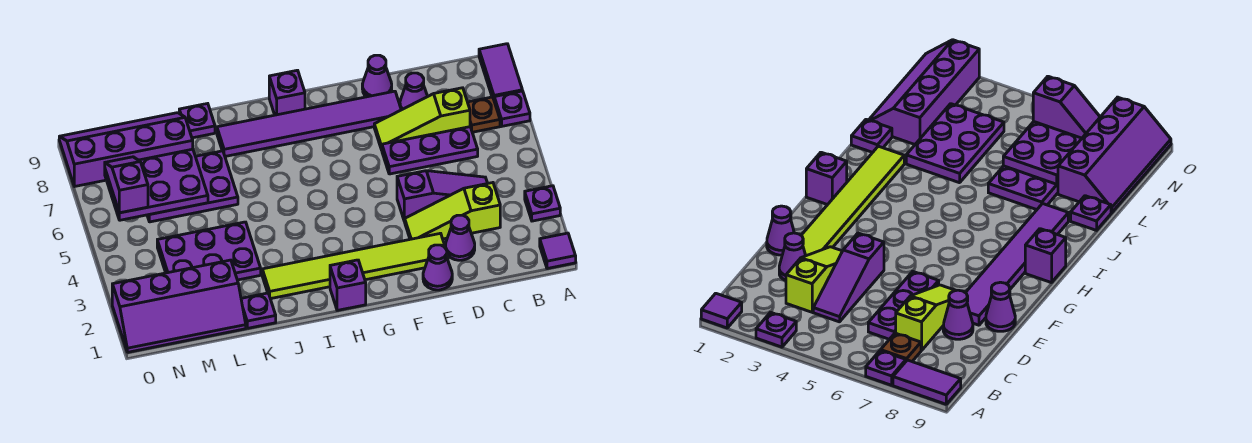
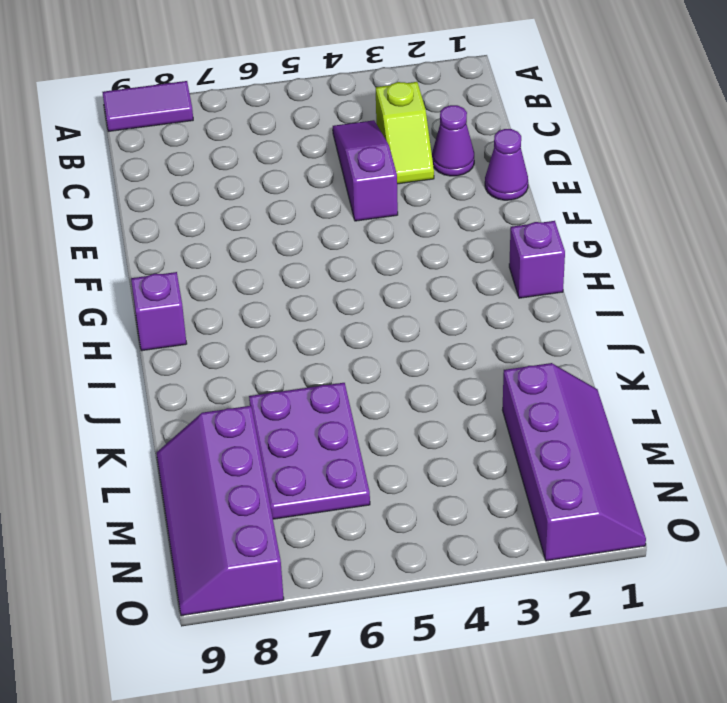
lime 1x2 slope [375,82,434,184] -> lime 1x3 slope [405,183,500,239]
none -> purple 1x1 tile [540,233,576,269]
none -> purple 1x1 plate [525,186,560,221]
none -> purple 1x1 plate [494,91,530,126]

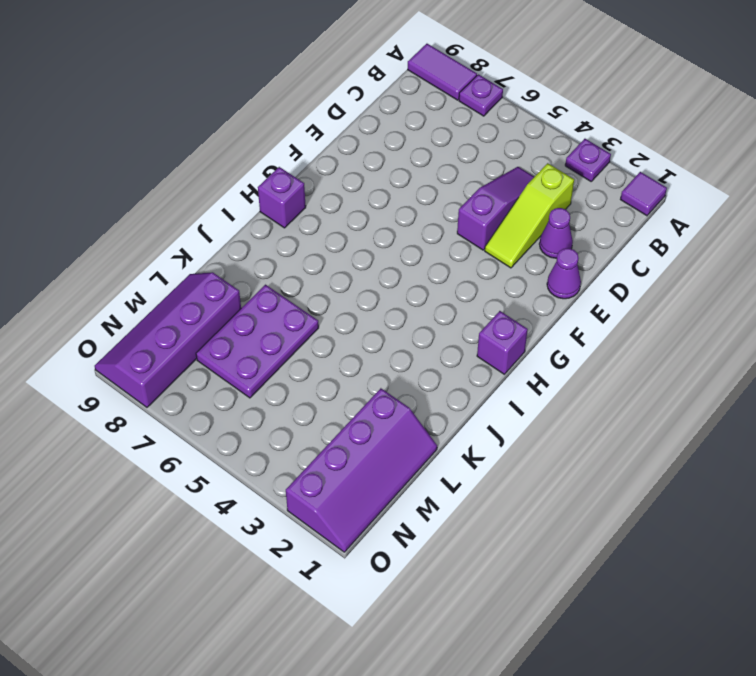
none -> brown 1x1 plate [468,97,500,132]
none -> purple 1x3 plate [382,127,478,174]
none -> lime 1x3 slope [374,88,470,150]

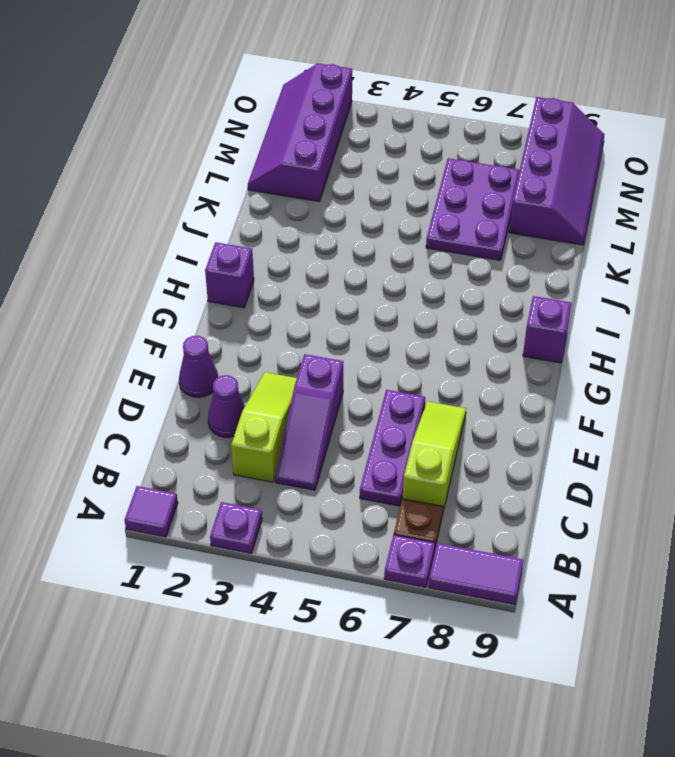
none -> purple 1x1 cone [400,73,428,110]
none -> lime 1x6 tile [262,233,448,299]
none -> purple 1x6 tile [217,91,401,156]

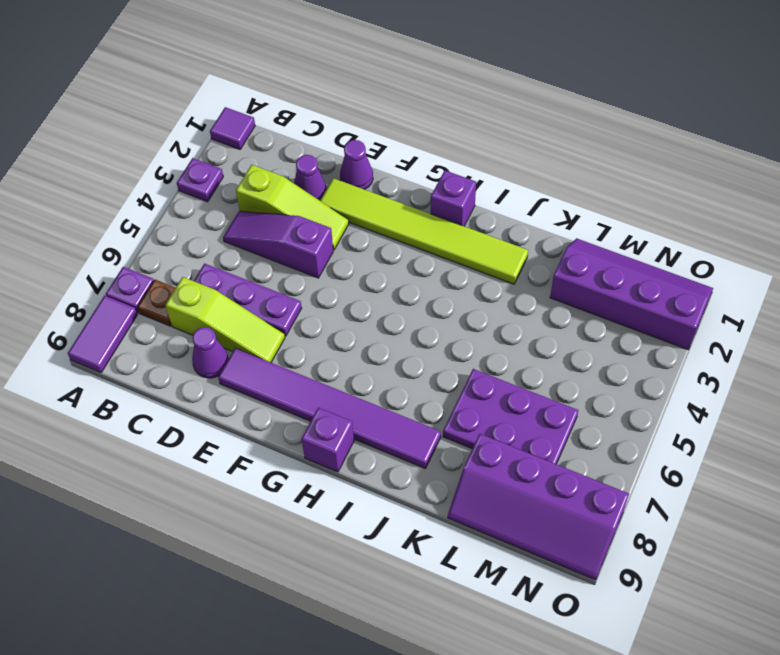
none -> purple 1x1 cone [362,55,392,97]
none -> purple 1x1 plate [241,293,276,328]
none -> purple 2x3 plate [157,222,261,280]

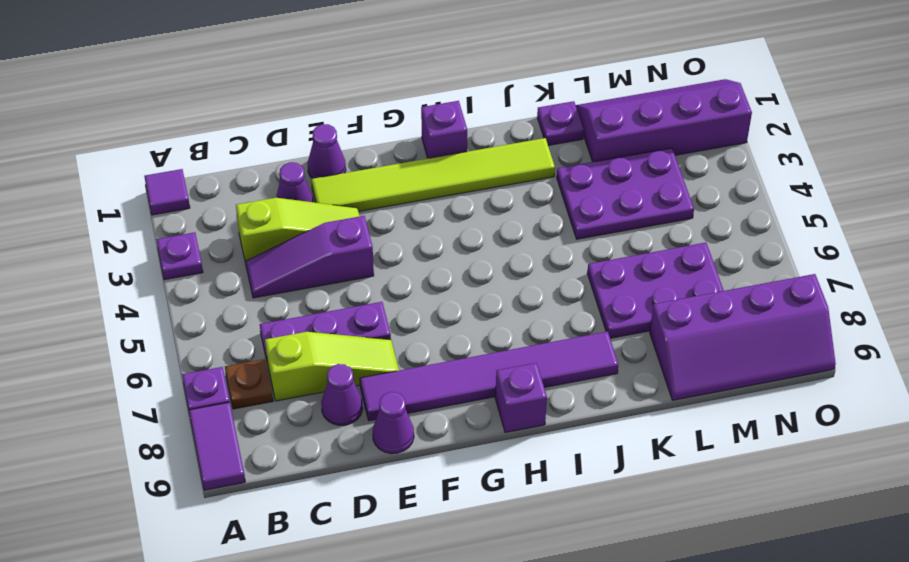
none -> purple 1x1 plate [179,104,215,138]
none -> purple 2x3 plate [105,149,208,220]
none -> purple 1x2 slope [105,157,148,213]

